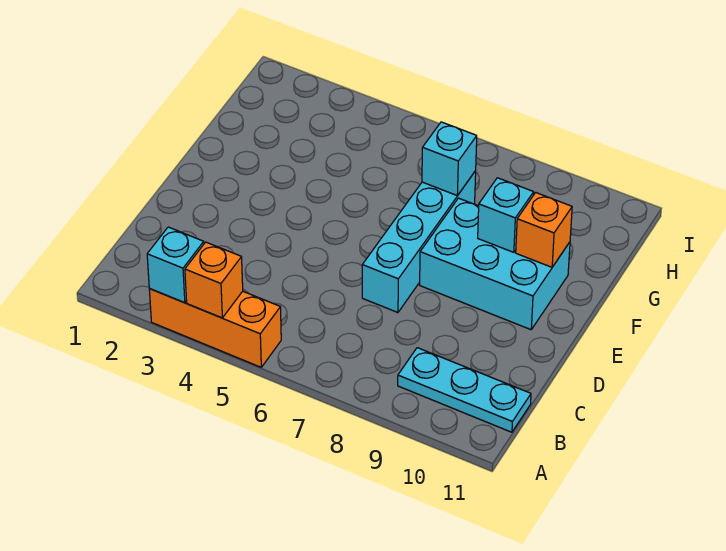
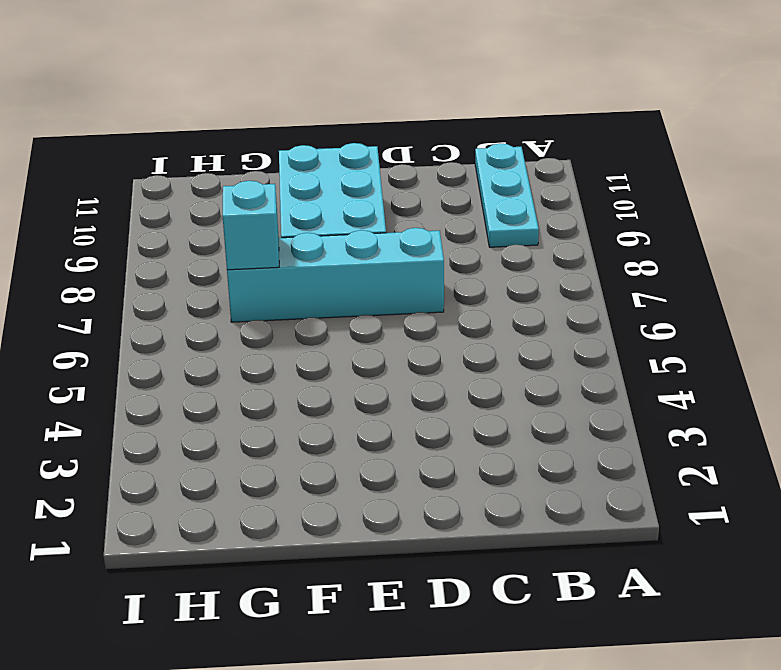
none -> orange 1x3 brick [149,289,281,367]
none -> cyan 1x1 brick [147,227,204,303]

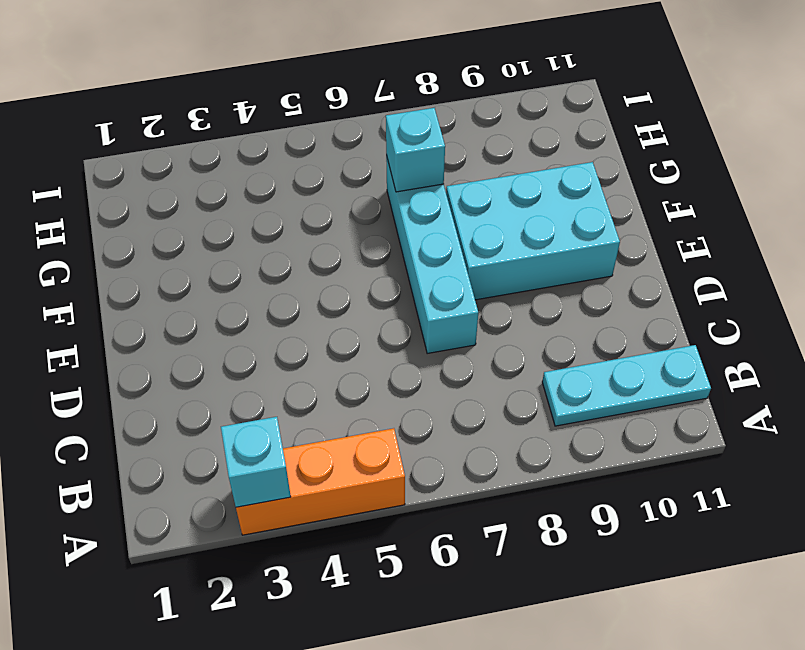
none -> orange 1x1 brick [185,242,243,318]
none -> cyan 1x1 brick [478,178,534,252]

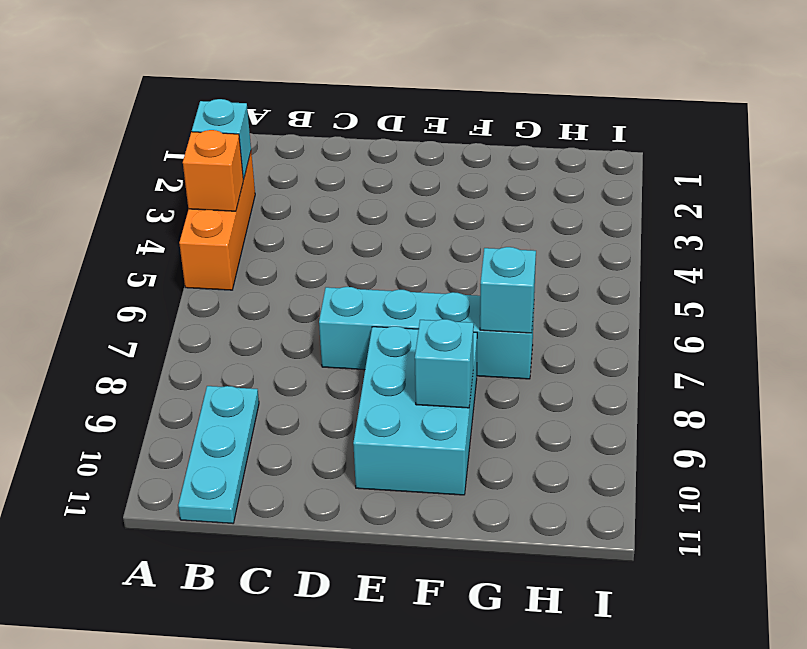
none -> orange 1x1 brick [516,193,572,267]

